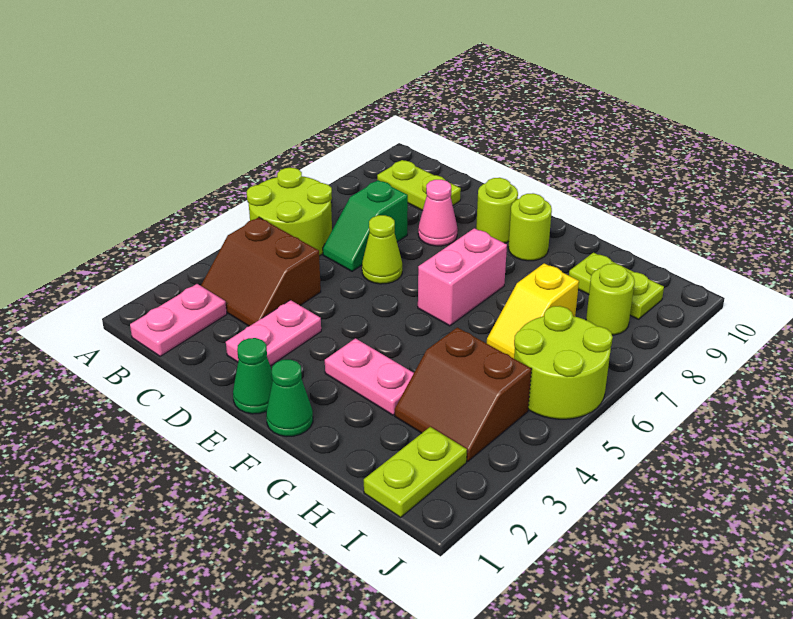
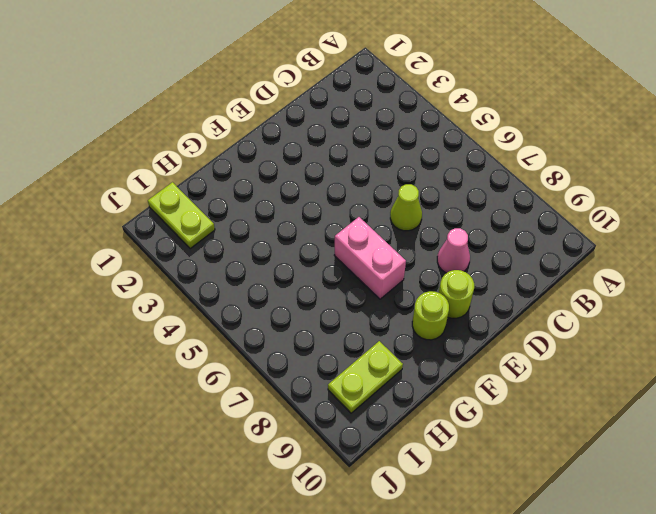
none -> lime 2x2 round brick [247,168,332,256]
none -> pink 1x2 plate [130,284,227,356]
none -> brown 2x2 slope [201,217,321,326]

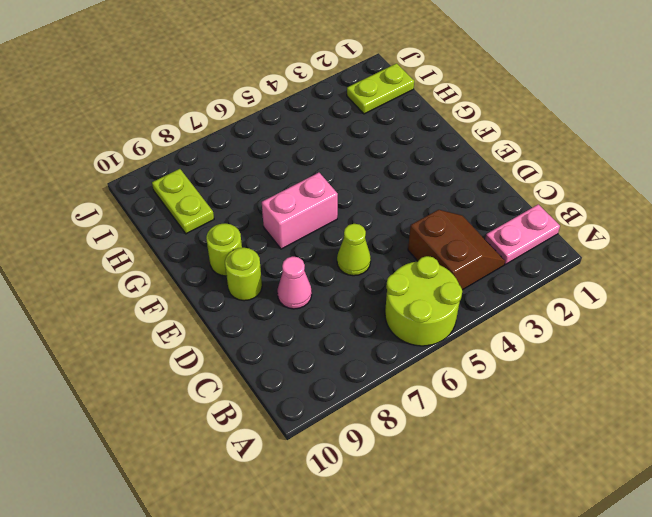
none -> lime 1x2 plate [377,160,461,211]
none -> green 1x2 slope [323,180,408,271]
none -> pink 1x2 plate [226,300,321,366]

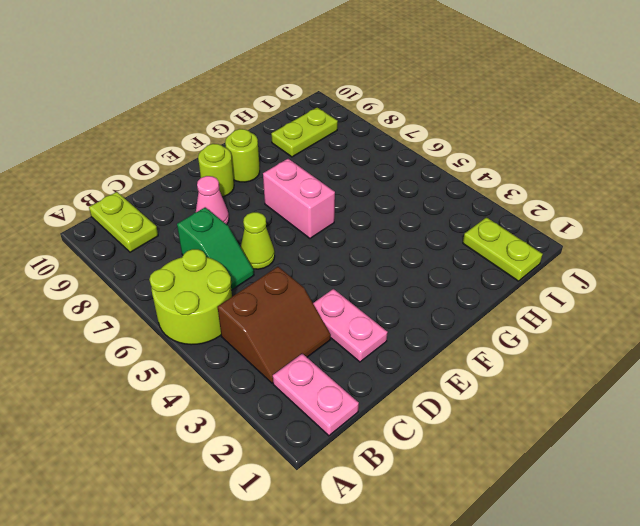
lime 1x2 plate [89,192,158,252] -> lime 1x2 plate turned to [377,160,461,211]
none -> green 1x1 cone [233,338,273,414]
none -> green 1x1 cone [266,360,313,437]
none -> pink 1x2 plate [325,338,414,415]

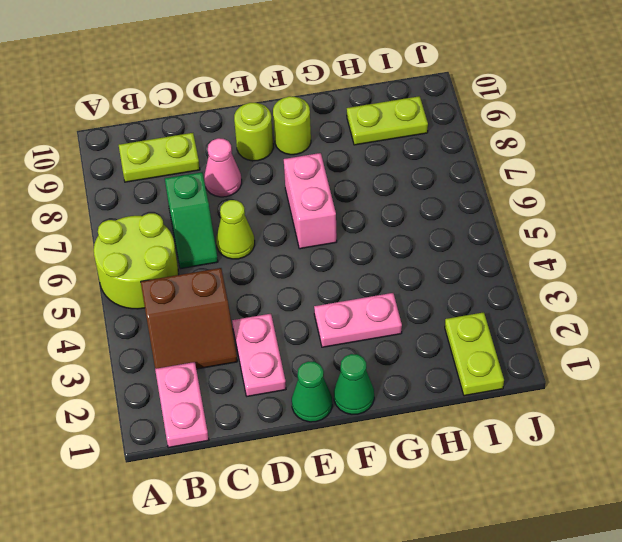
none -> brown 2x2 slope [395,327,531,461]
none -> yellow 1x2 slope [487,263,579,358]
none -> lime 2x2 round brick [514,306,613,419]

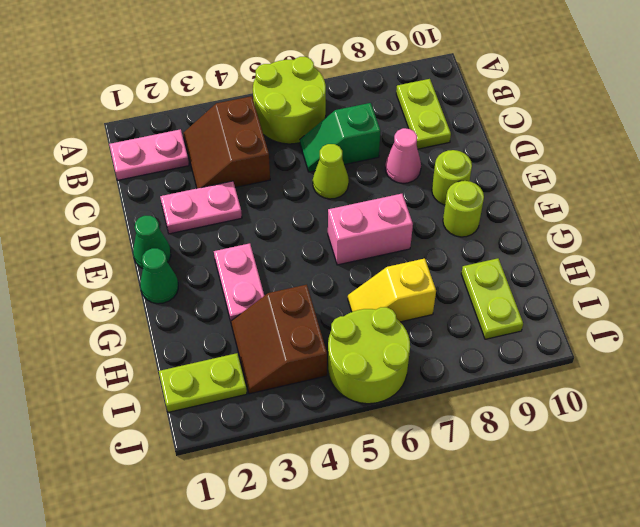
none -> lime 1x1 round brick [586,264,635,335]

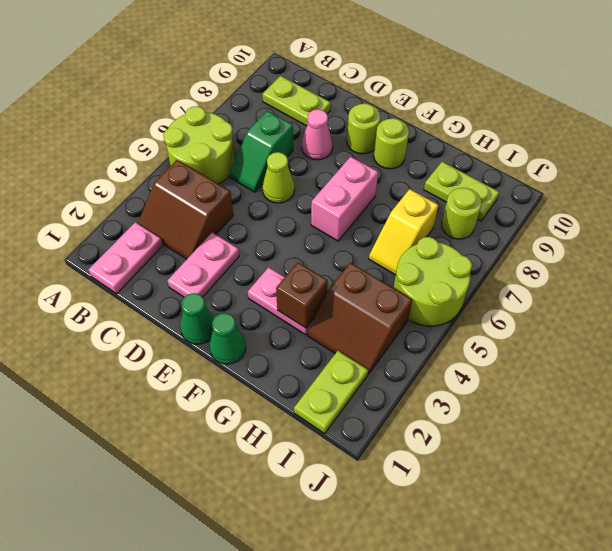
brown 1x1 brick [276,262,328,328] -> none

